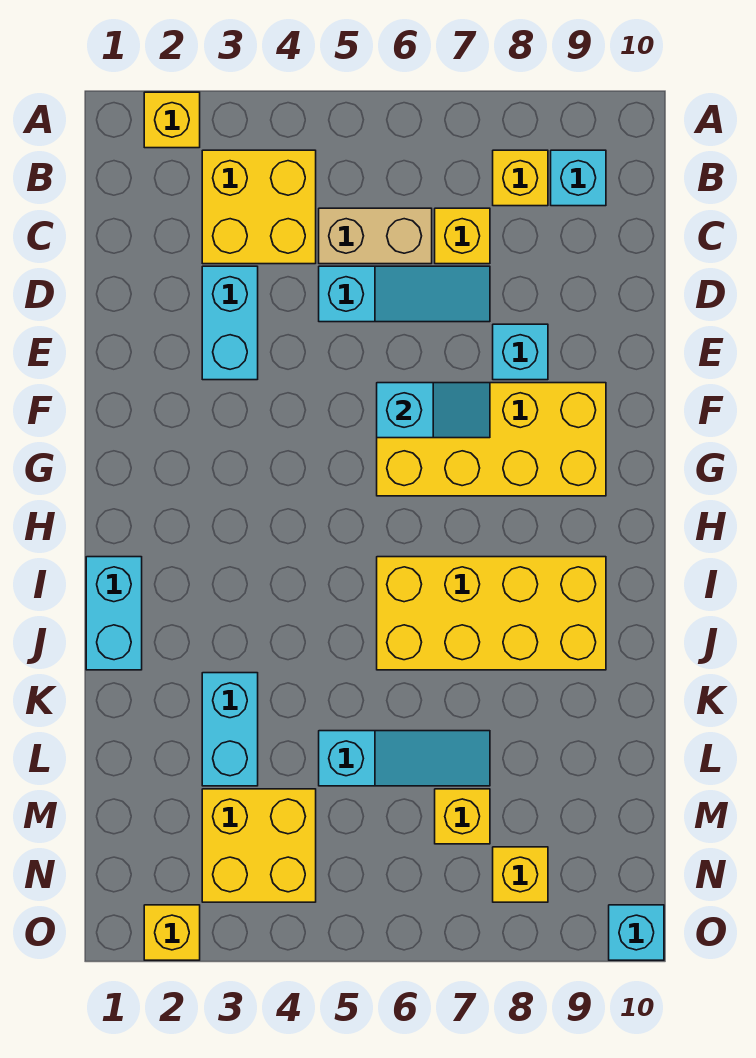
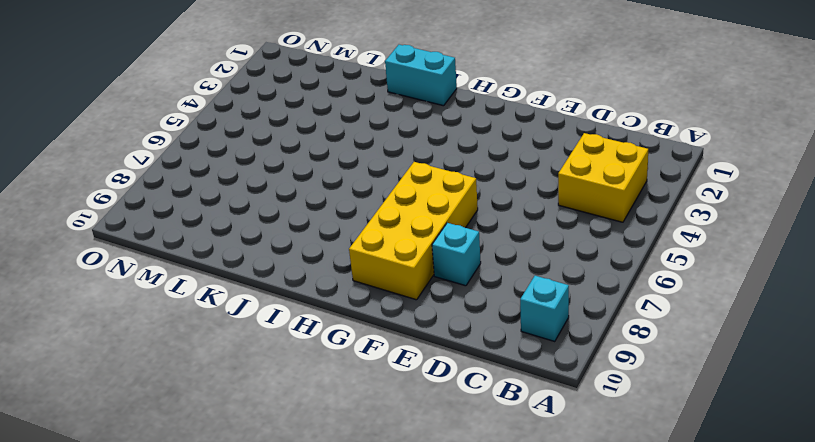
none -> yellow 1x1 brick [144,92,200,148]
none -> yellow 1x1 brick [493,150,548,206]
none -> tan 1x2 brick [319,208,432,264]

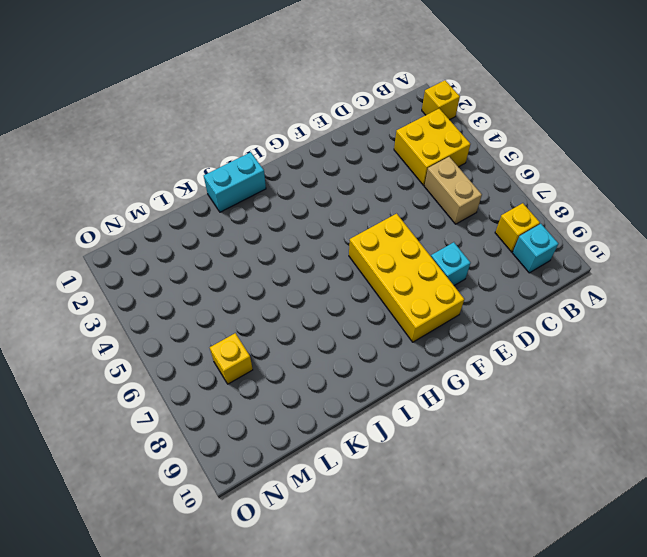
none -> yellow 1x1 brick [435,208,490,264]
none -> cyan 1x2 brick [202,266,258,380]
none -> cyan 1x3 slope [319,266,490,322]

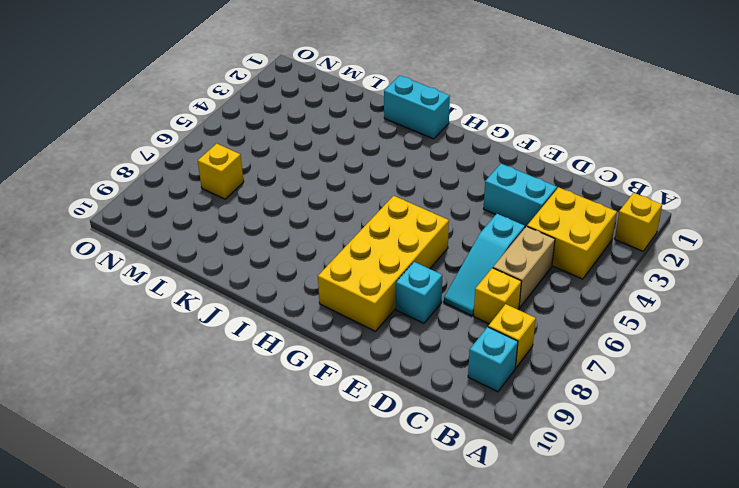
none -> yellow 2x4 brick [377,557,606,670]
none -> cyan 1x2 brick [202,673,258,786]
none -> cyan 1x3 slope [319,731,490,786]

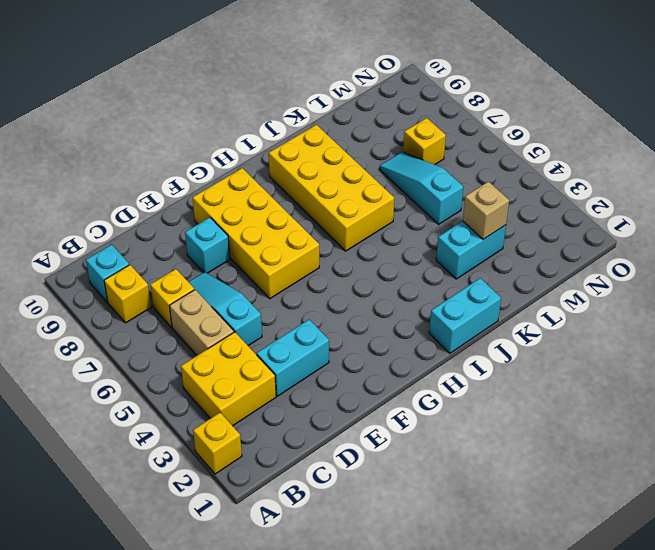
tan 1x1 brick [463,182,509,239] -> none
none -> yellow 2x2 brick [202,789,316,902]
none -> yellow 1x1 brick [493,847,548,902]
none -> yellow 1x1 brick [144,905,200,960]

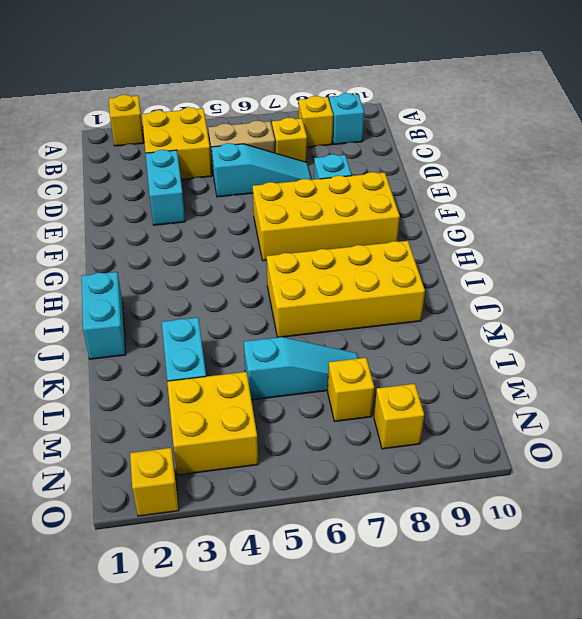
none -> cyan 1x1 brick [609,905,664,960]
none -> cyan 1x2 slope [377,383,490,438]

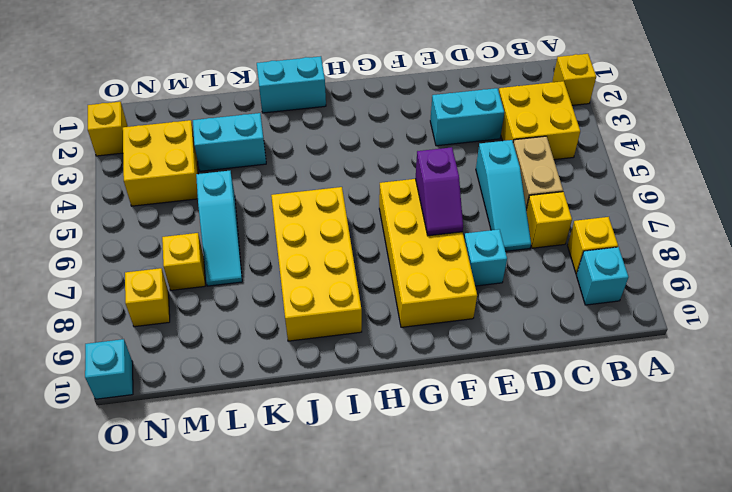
purple 1x2 slope [415,147,463,236] -> cyan 1x2 slope [377,383,490,438]

